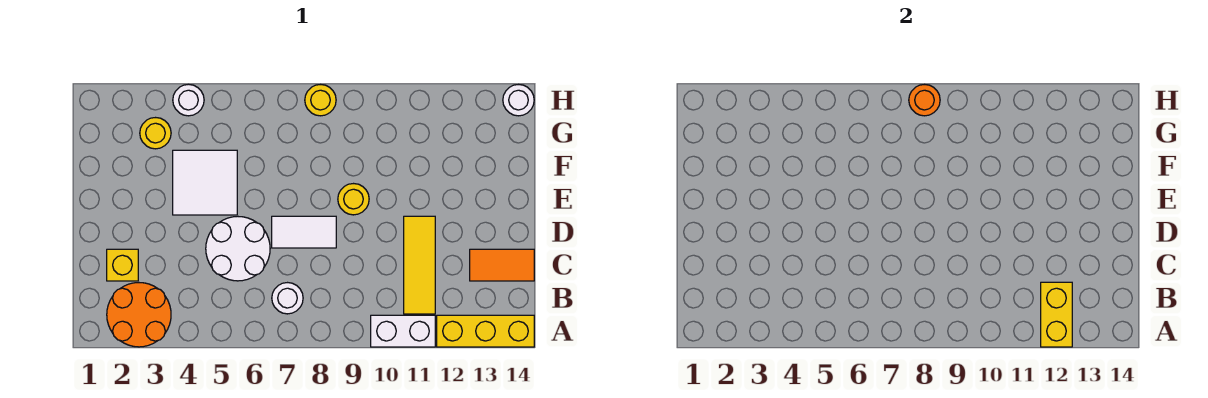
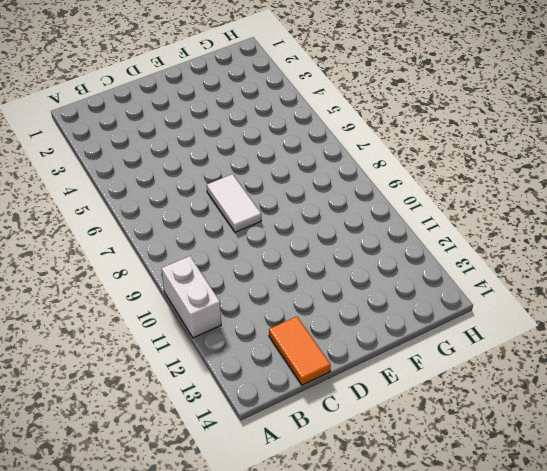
none -> orange 2x2 round brick [107,283,171,347]
none -> yellow 1x3 brick [437,315,534,347]
none -> white 1x1 round brick [272,283,303,314]

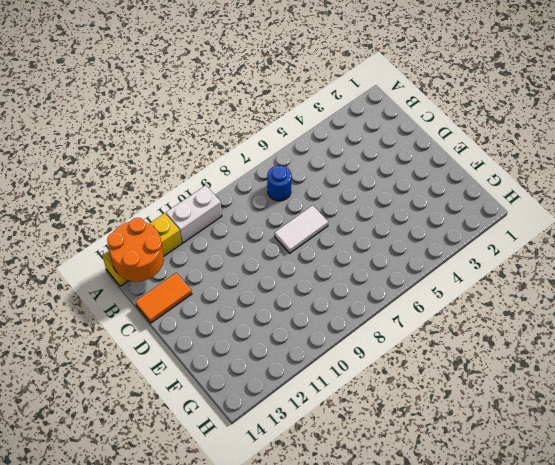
orange 2x2 round brick [107,218,164,282] -> orange 2x2 round brick moved to [107,283,171,347]
blue 1x1 round brick [267,165,291,201] -> white 1x1 round brick [272,283,303,314]
none -> yellow 1x3 tile [404,216,435,314]
none -> yellow 1x1 brick [107,249,138,281]
none -> white 2x2 round brick [206,217,270,281]

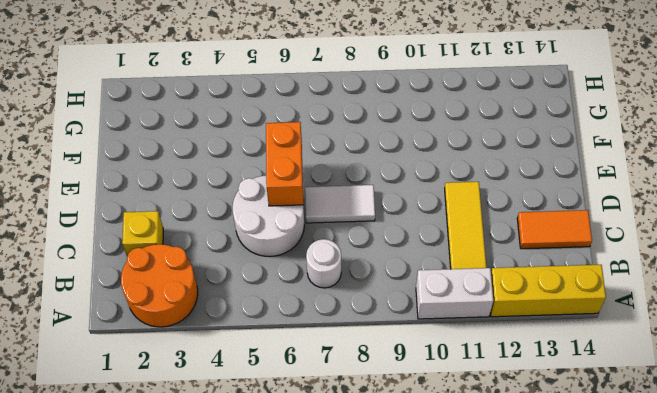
orange 1x2 brick [266,122,303,206] -> none
none -> white 2x2 tile [173,150,237,215]
none -> yellow 1x1 round brick [338,184,369,215]
none -> yellow 1x1 round brick [140,118,171,149]

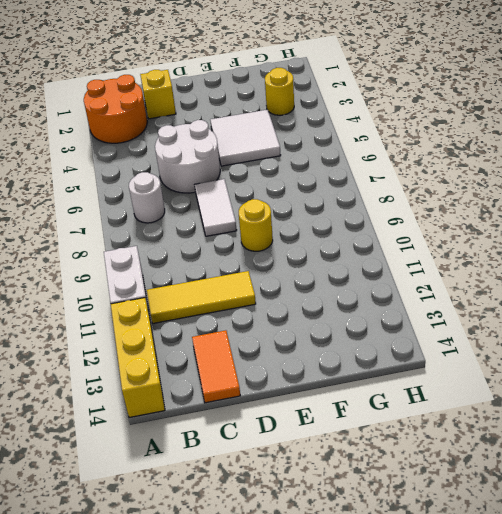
none -> white 1x1 round brick [173,84,204,116]
none -> yellow 1x1 round brick [305,85,336,116]
none -> white 1x1 round brick [503,85,534,116]

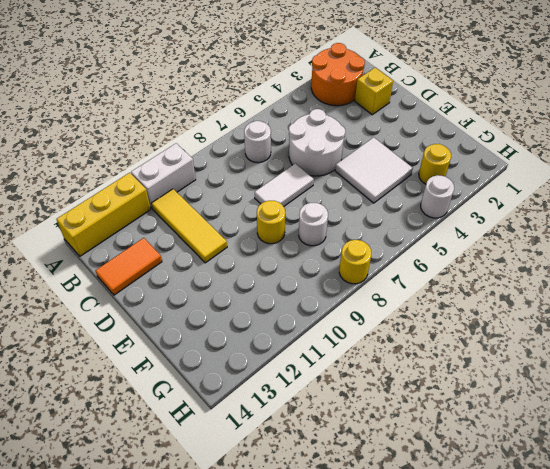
white 1x1 round brick [299,203,328,246] -> white 1x1 round brick moved to [503,85,534,116]
none -> yellow 1x2 brick [1041,282,1072,347]
none -> orange 1x1 round brick [909,85,940,116]

